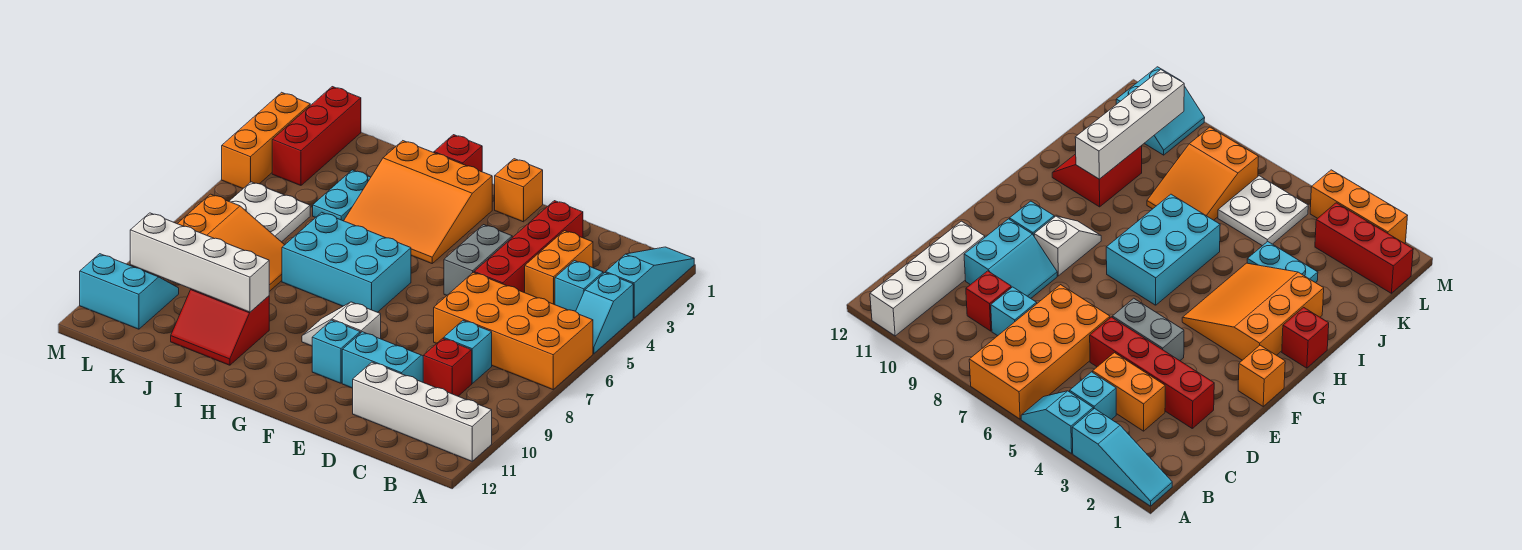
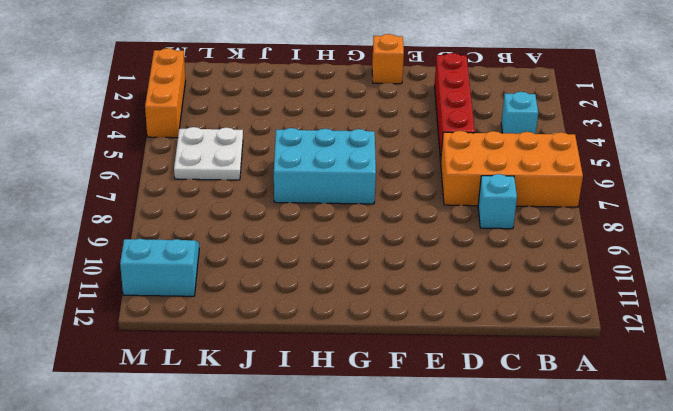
none -> cyan 1x3 slope [606,247,694,318]
none -> cyan 1x2 slope [576,273,633,354]
none -> white 1x4 brick [353,362,492,461]

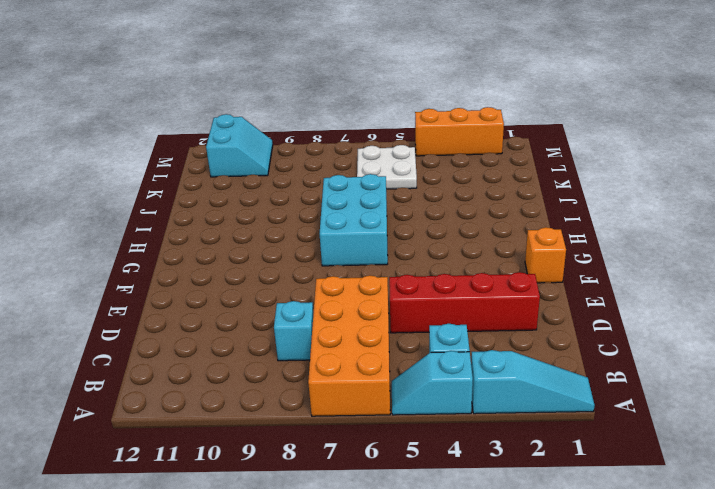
none -> white 1x4 brick [353,362,492,461]
none -> orange 1x2 brick [525,231,593,305]
none -> red 1x1 brick [423,338,472,396]

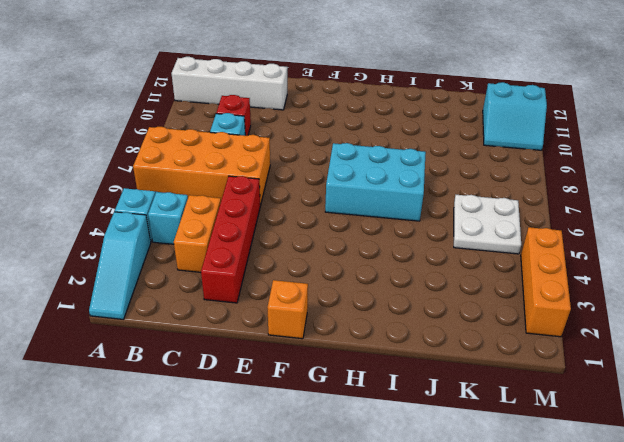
none -> cyan 2x2 slope [342,332,423,388]
none -> grey 1x2 brick [444,225,512,295]
none -> white 1x2 slope [302,302,381,346]

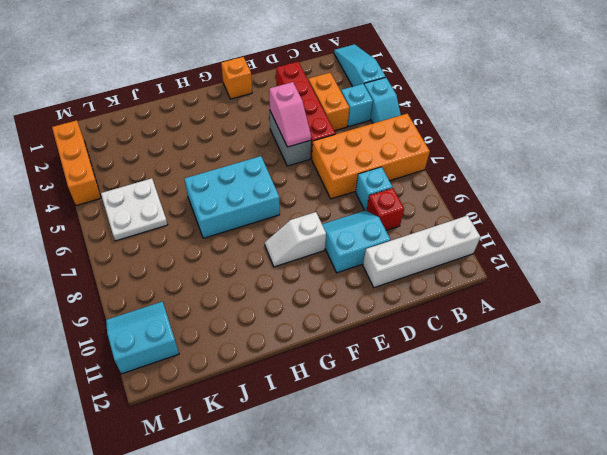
pink 1x2 slope [269,82,311,147] -> none
none -> cyan 1x1 brick [312,320,360,383]
none -> orange 3x3 slope [344,141,492,263]
none -> red 1x1 brick [434,135,482,172]

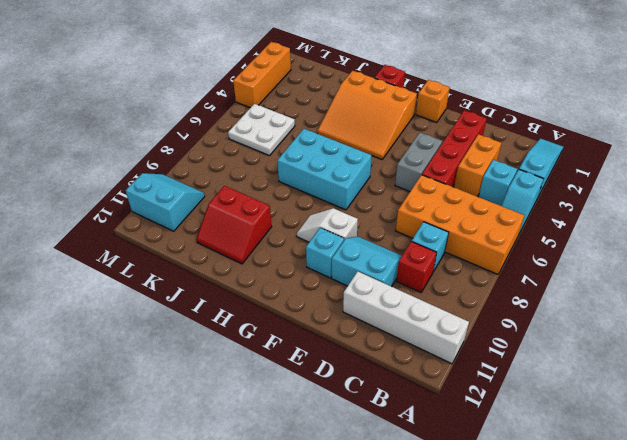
none -> cyan 1x2 plate [313,170,371,221]
none -> orange 2x3 slope [177,194,284,291]
none -> red 1x3 brick [272,87,361,185]

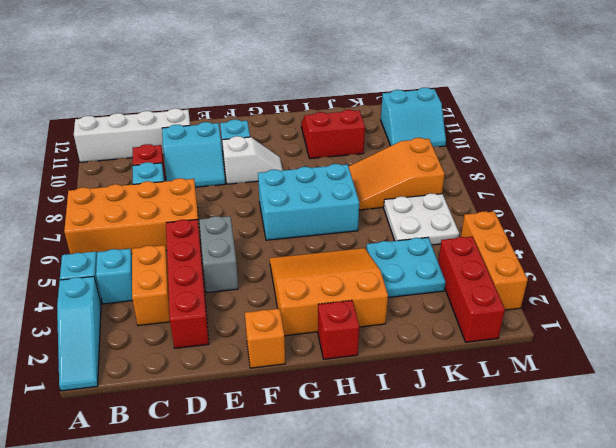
cyan 2x2 plate [366,238,446,297] -> cyan 1x2 plate [313,170,371,221]
none -> white 1x4 brick [130,213,269,312]

